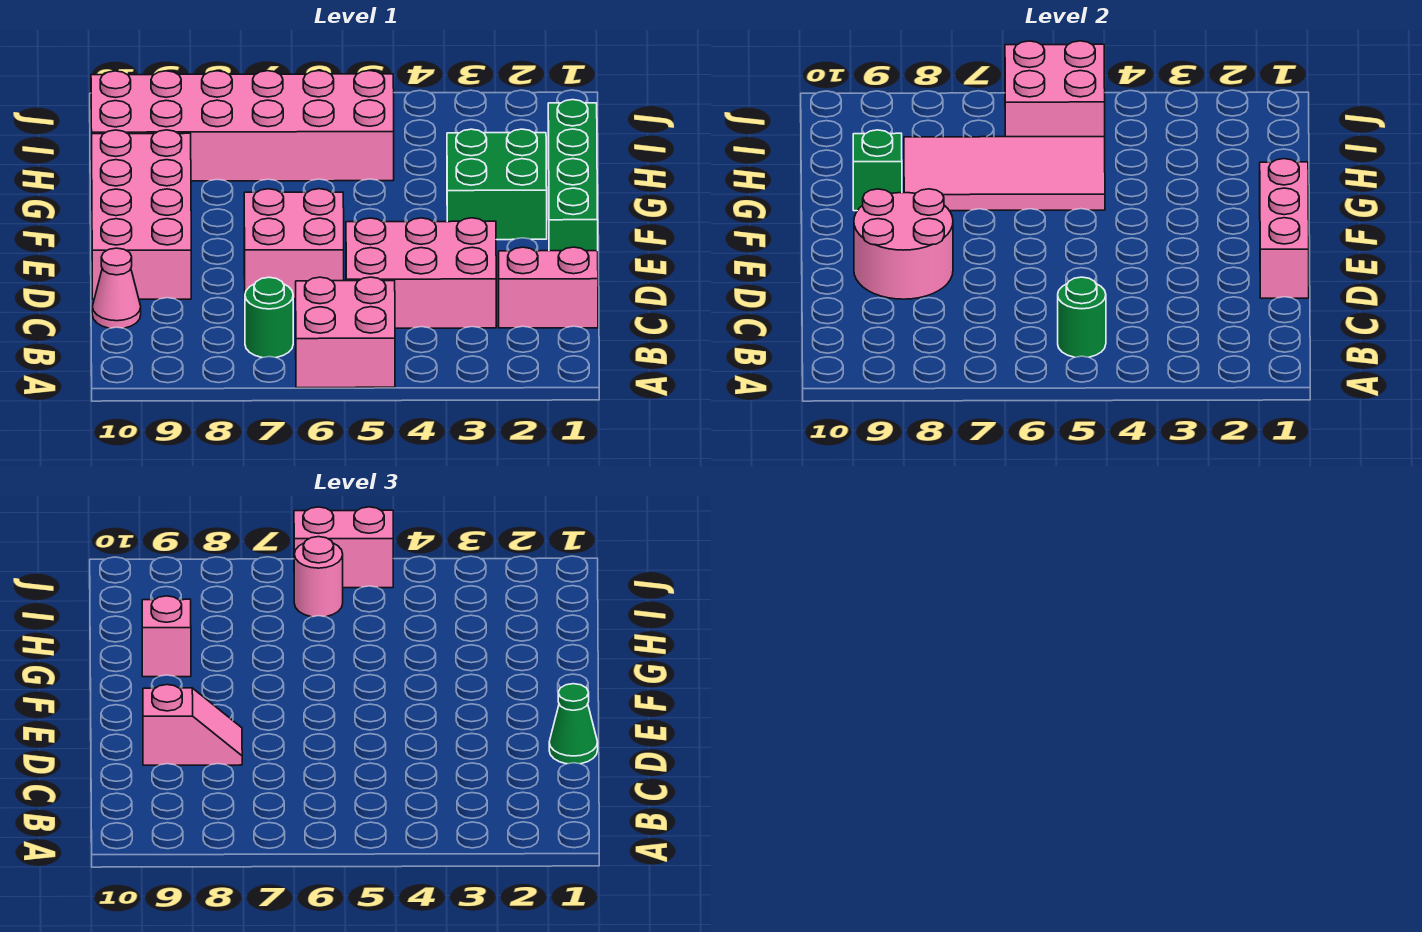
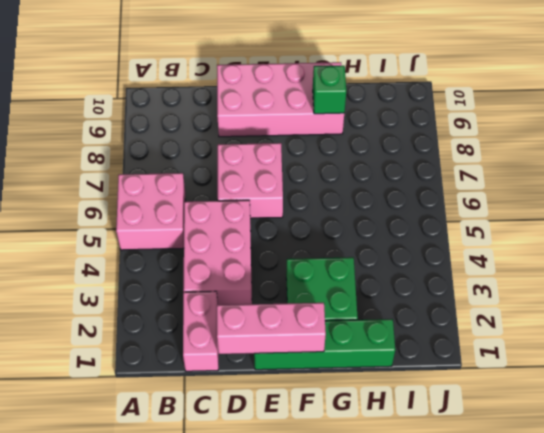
none -> green 1x1 round brick [245,277,293,358]
none -> pink 1x1 cone [92,248,141,328]
none -> pink 2x6 brick [91,71,394,181]

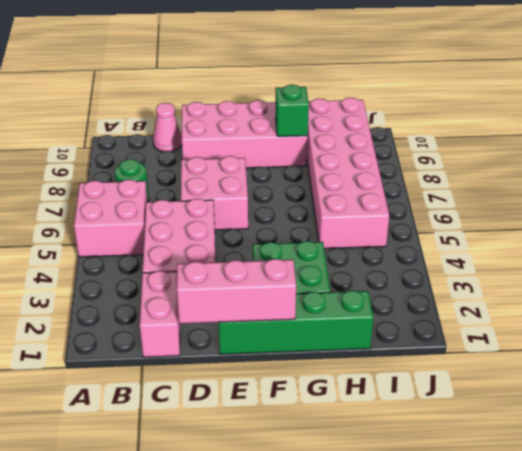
none -> green 1x1 round brick [1058,277,1106,357]
none -> pink 2x2 round brick [854,189,953,299]
none -> pink 2x4 tile [904,137,1105,211]

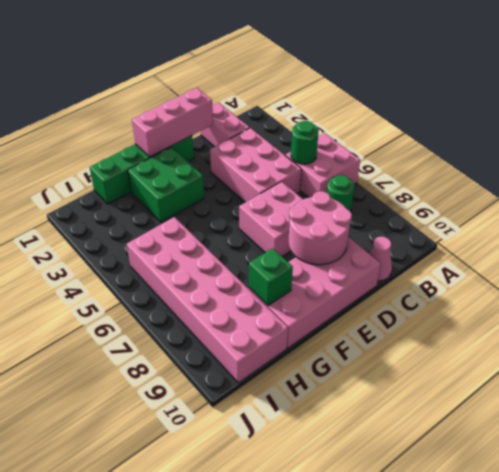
none -> pink 2x4 tile [904,137,1105,211]
none -> pink 2x2 brick [1005,41,1105,137]
none -> green 1x1 cone [549,684,598,764]

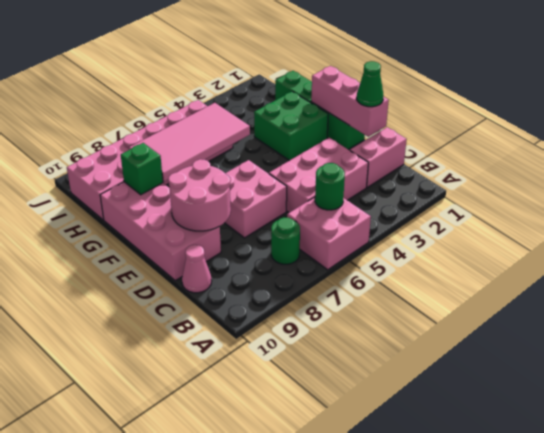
none -> pink 2x2 brick [1005,41,1105,137]
none -> pink 1x2 slope [143,685,242,765]
none -> pink 1x1 brick [142,596,191,677]

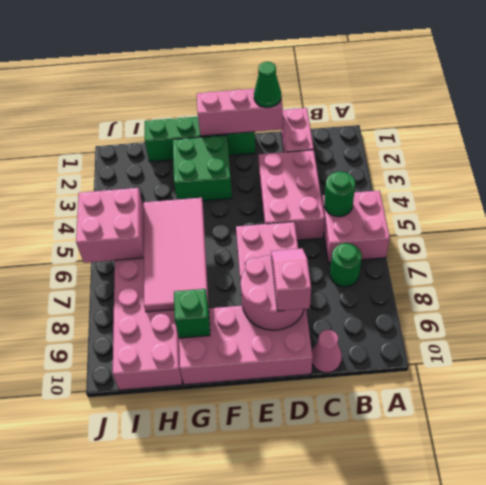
none -> pink 1x1 brick [142,596,191,677]
none -> pink 1x1 round brick [294,537,343,617]
none -> pink 1x2 brick [294,507,393,588]

